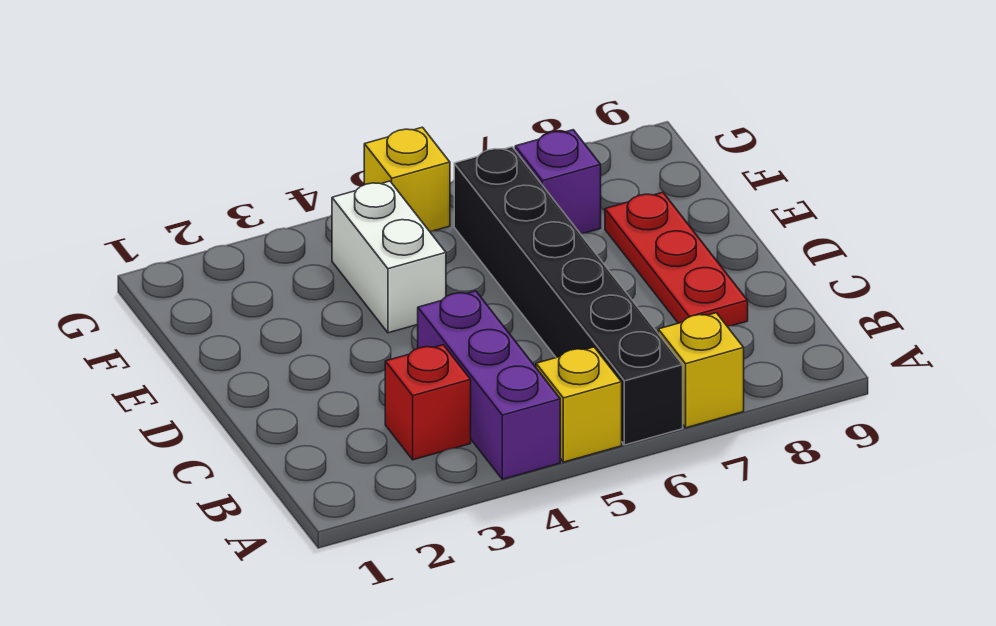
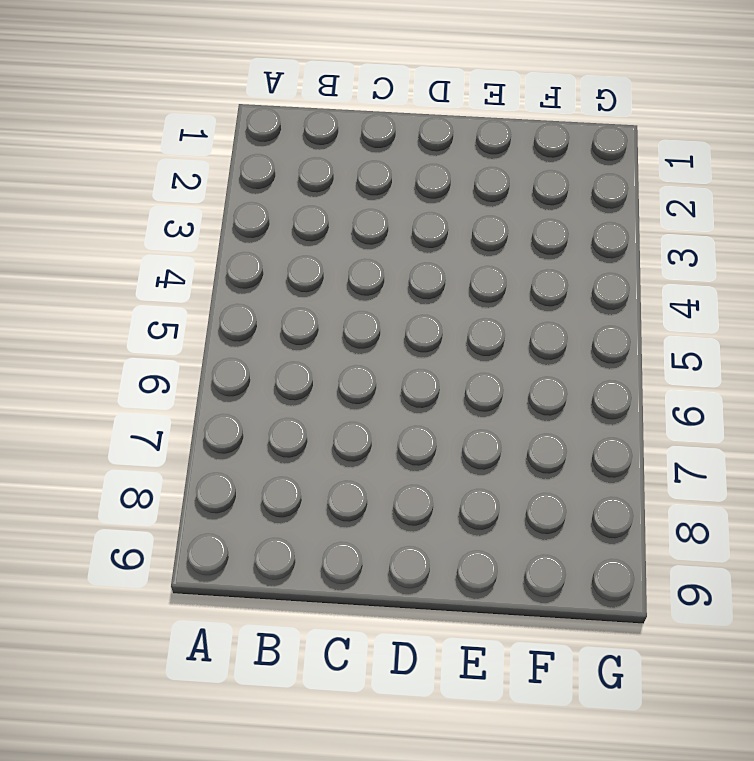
none -> purple 1x3 brick [418,291,560,479]
none -> yellow 1x1 brick [536,347,622,462]

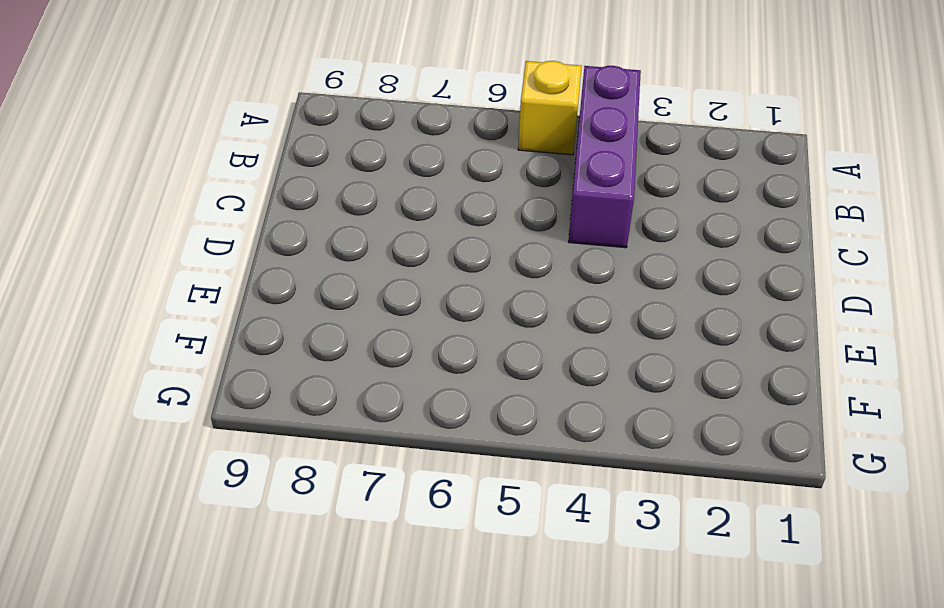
none -> black 1x6 brick [454,147,683,445]
none -> yellow 1x1 brick [658,313,744,428]

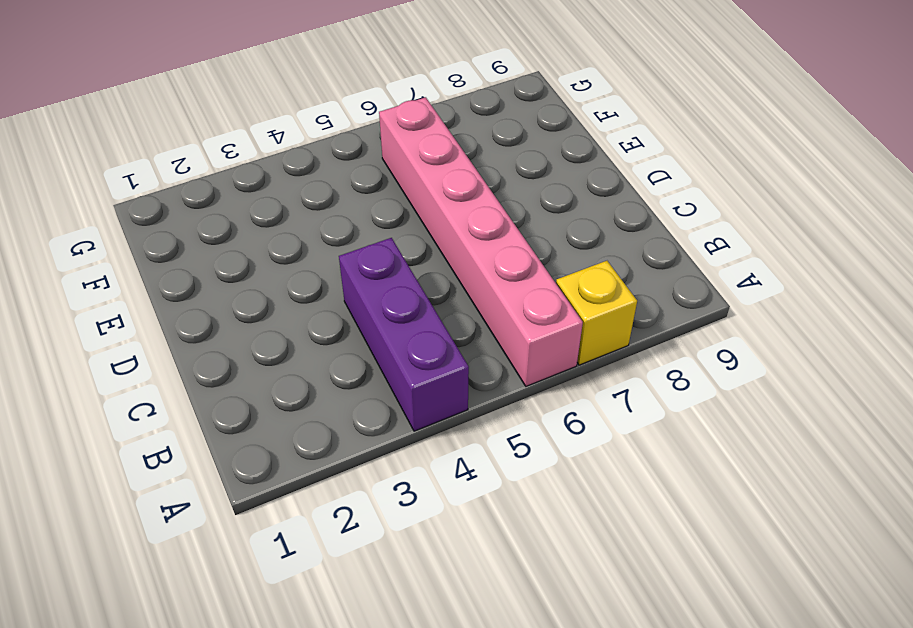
pink 1x6 brick [379,97,583,386] -> black 1x6 brick [454,147,683,445]
none -> yellow 1x1 brick [536,347,622,462]
none -> red 1x1 brick [385,345,471,460]

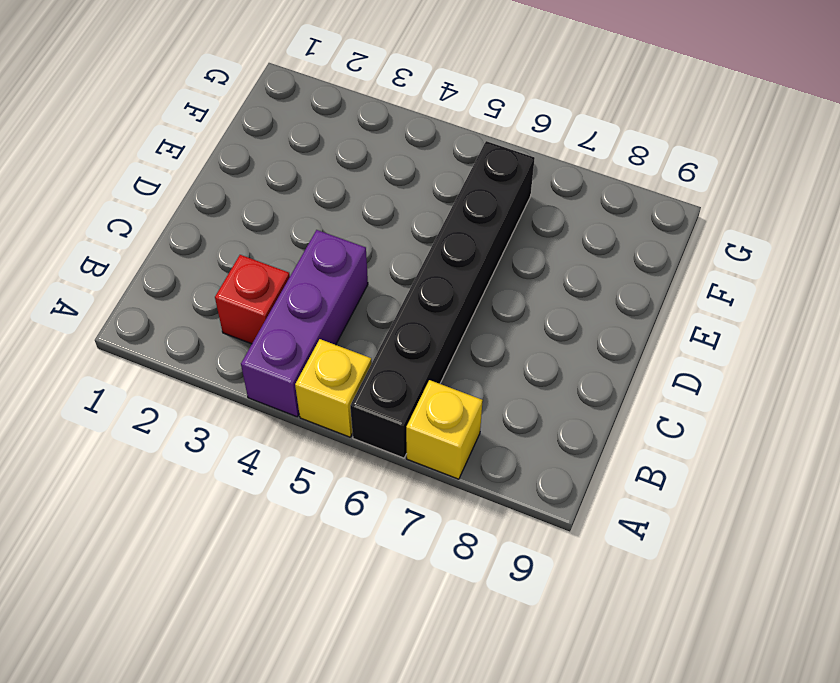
none -> red 1x3 plate [605,192,748,326]
none -> white 1x2 brick [332,181,446,333]

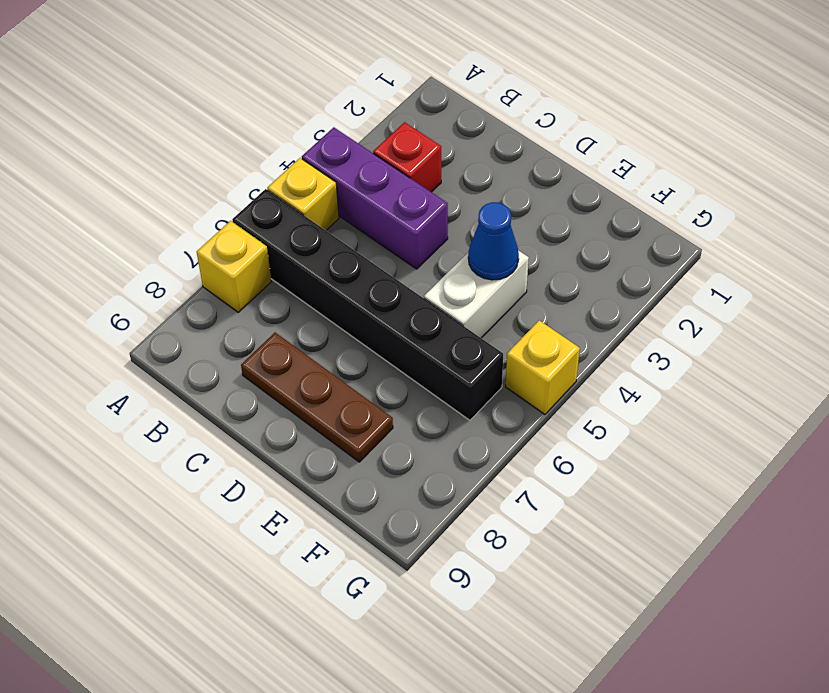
brown 1x3 plate [241,333,393,462] -> red 1x3 plate [605,192,748,326]
white 1x2 brick [424,250,529,338] -> white 1x2 brick turned to [332,181,446,333]
blue 1x1 cone [468,202,519,280] -> none
none -> purple 1x1 brick [515,130,601,234]

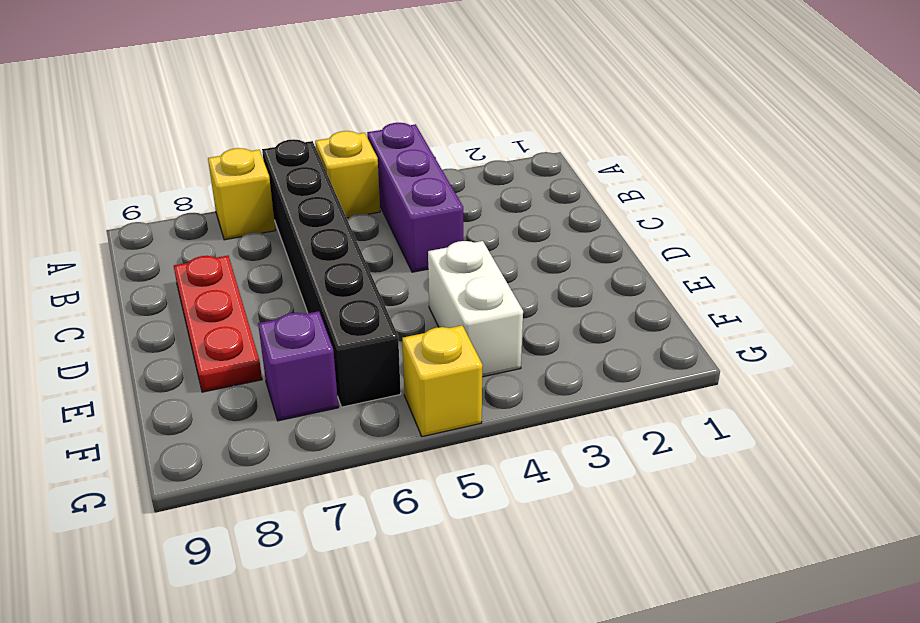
none -> red 1x1 brick [385,345,471,460]

